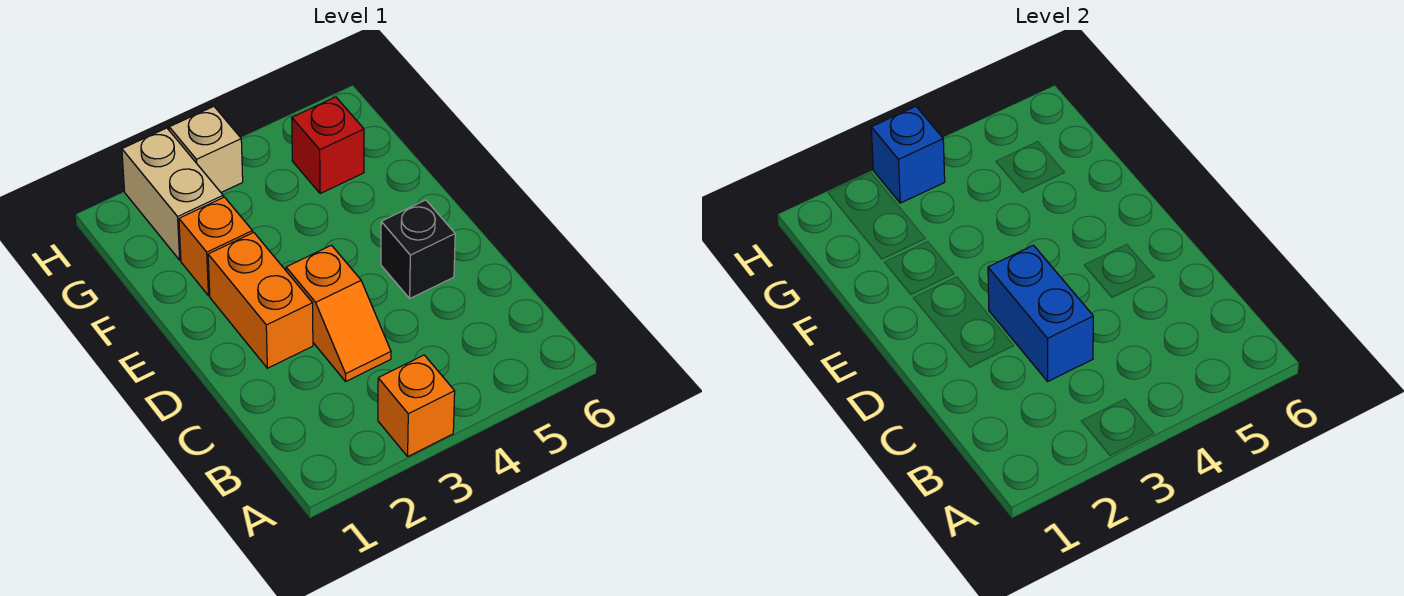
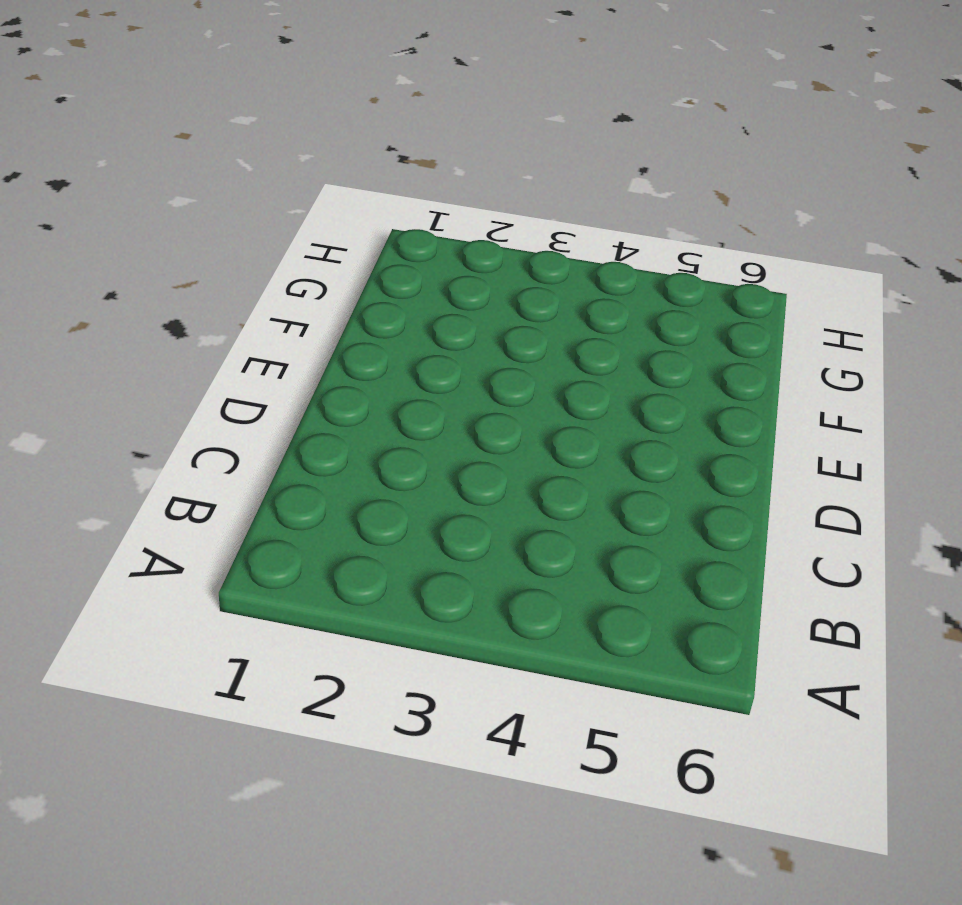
none -> orange 1x1 brick [378,355,455,456]
none -> orange 1x2 slope [286,245,391,381]

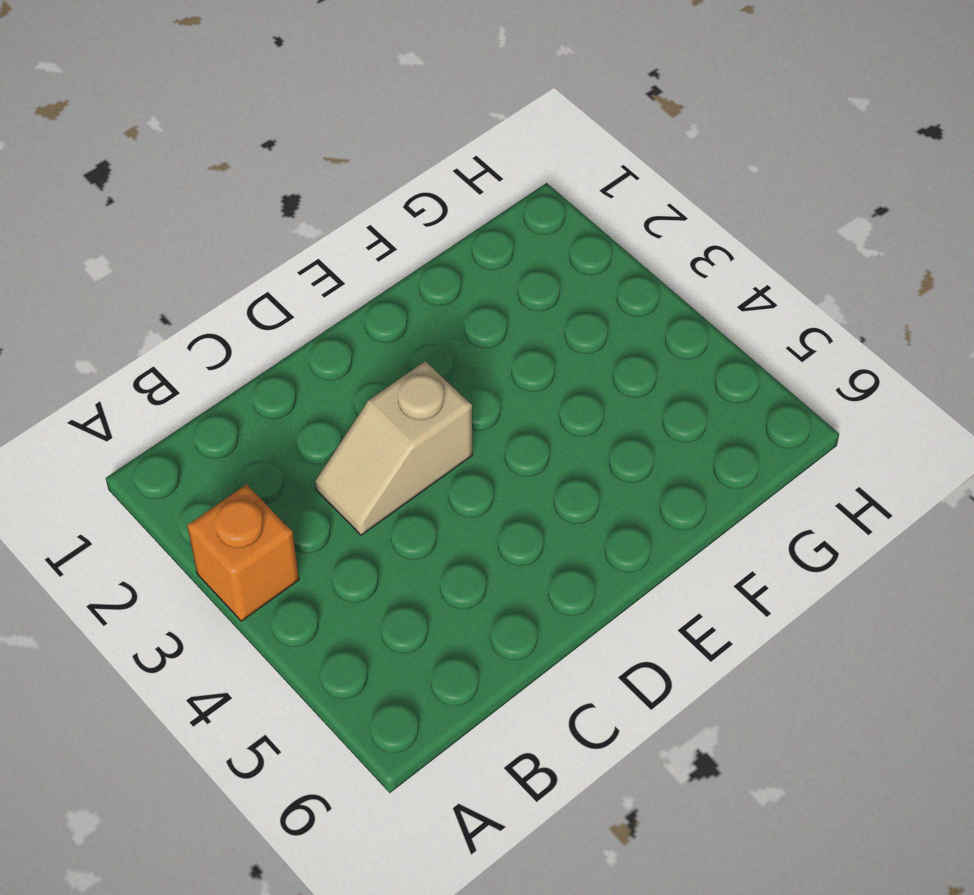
tan 1x2 slope [315,361,472,535] -> orange 1x2 slope [286,245,391,381]
none -> orange 1x2 brick [208,232,313,368]
none -> black 1x1 brick [381,200,455,298]

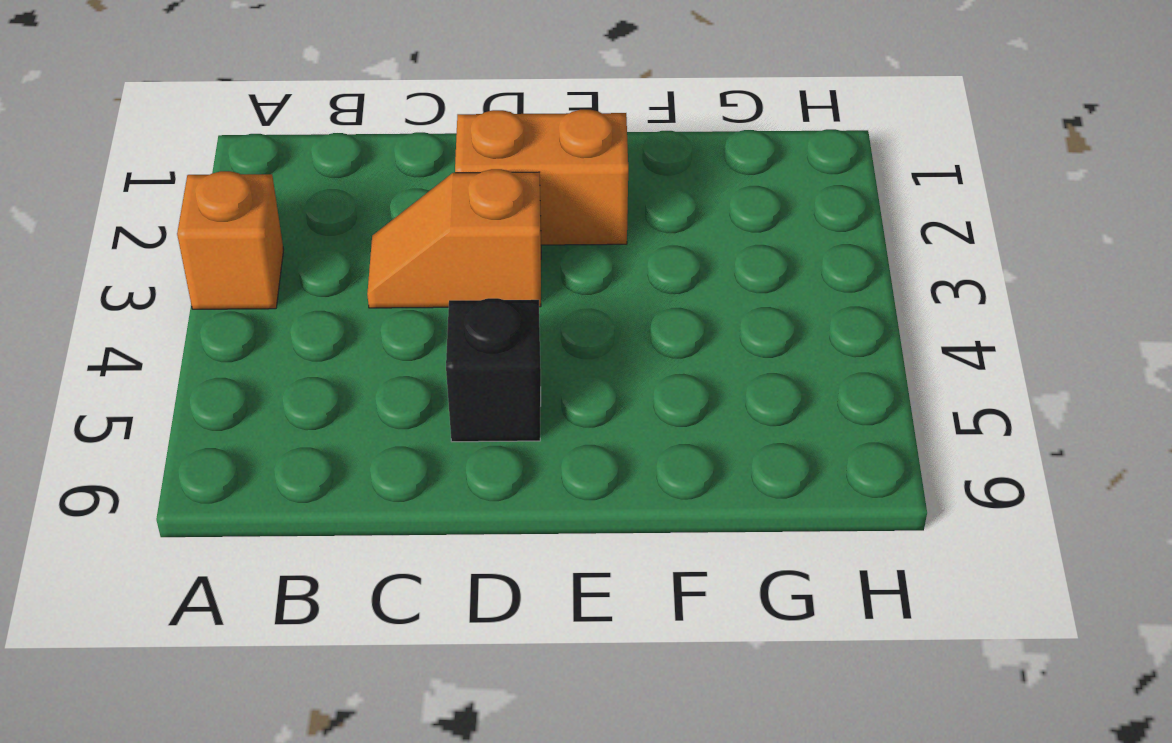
none -> orange 1x1 brick [179,197,253,296]
none -> tan 1x2 brick [122,128,223,260]

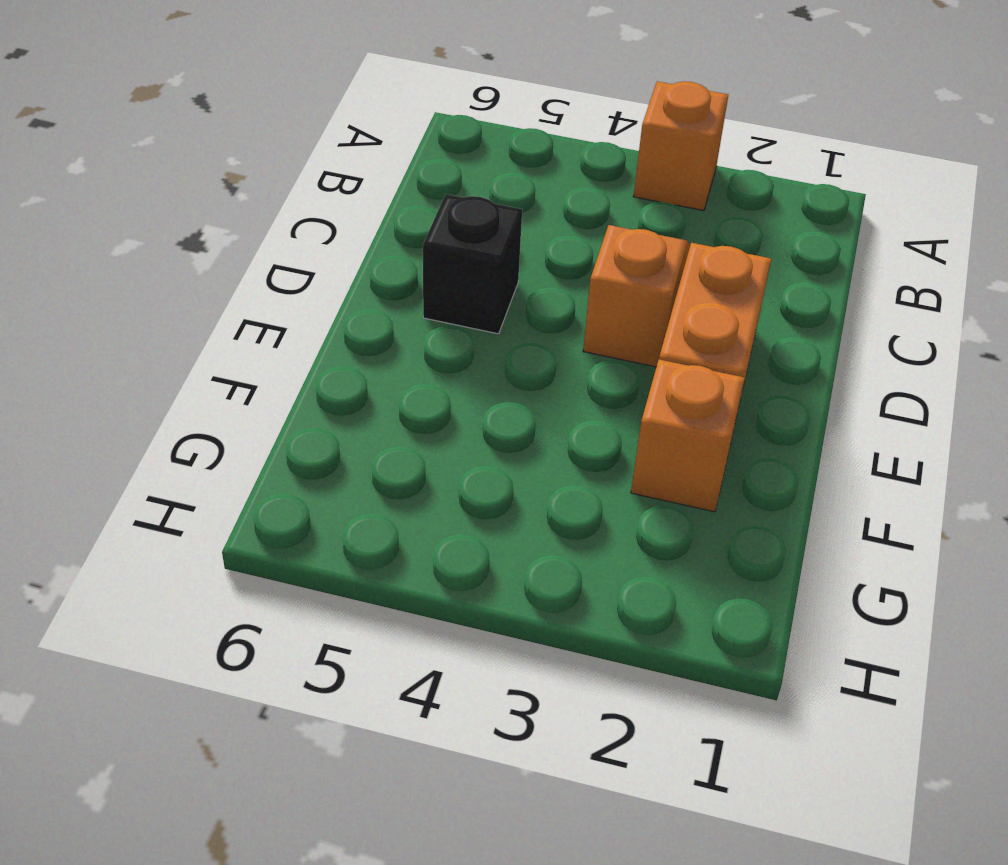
none -> tan 1x2 brick [122,128,223,260]
none -> red 1x1 brick [292,97,364,194]

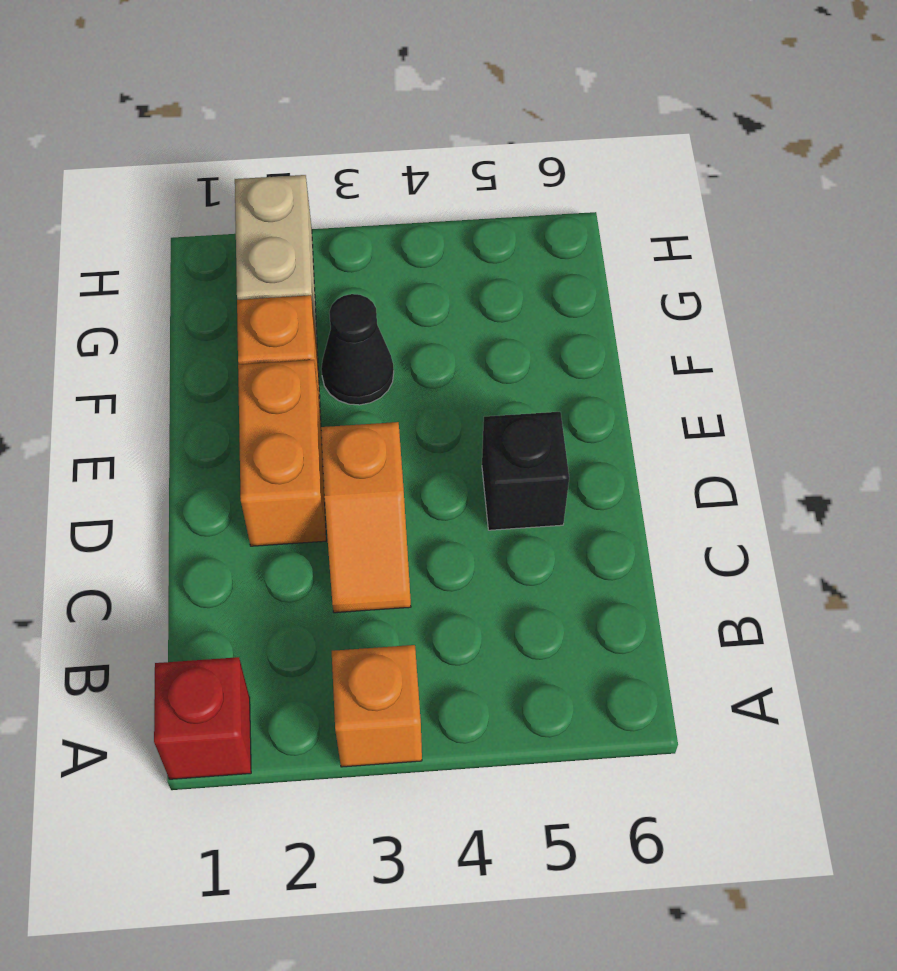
red 1x1 brick [154,657,251,779] -> red 1x1 brick moved to [292,97,364,194]
black 1x1 cone [321,294,394,405] -> none
none -> tan 1x1 brick [169,106,243,192]
none -> blue 1x2 brick [988,245,1093,381]

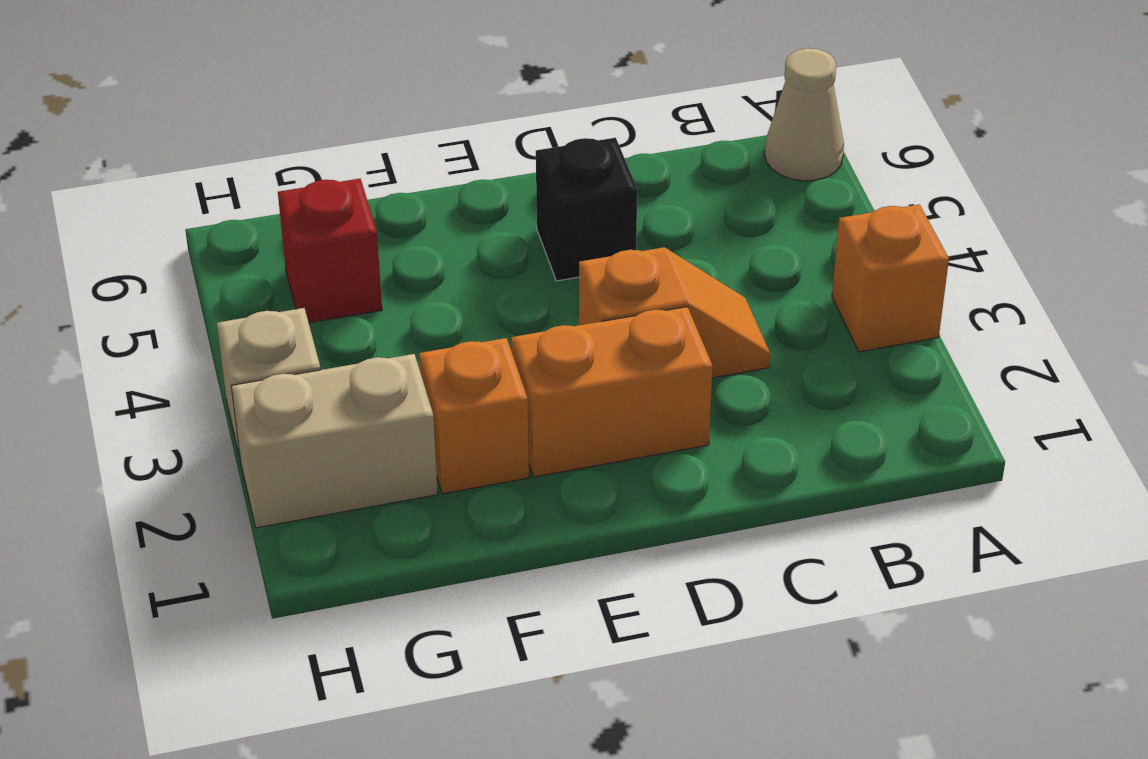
tan 1x1 cone [765,48,844,181] -> none
none -> blue 1x2 brick [988,245,1093,381]
none -> blue 1x1 brick [871,106,945,203]

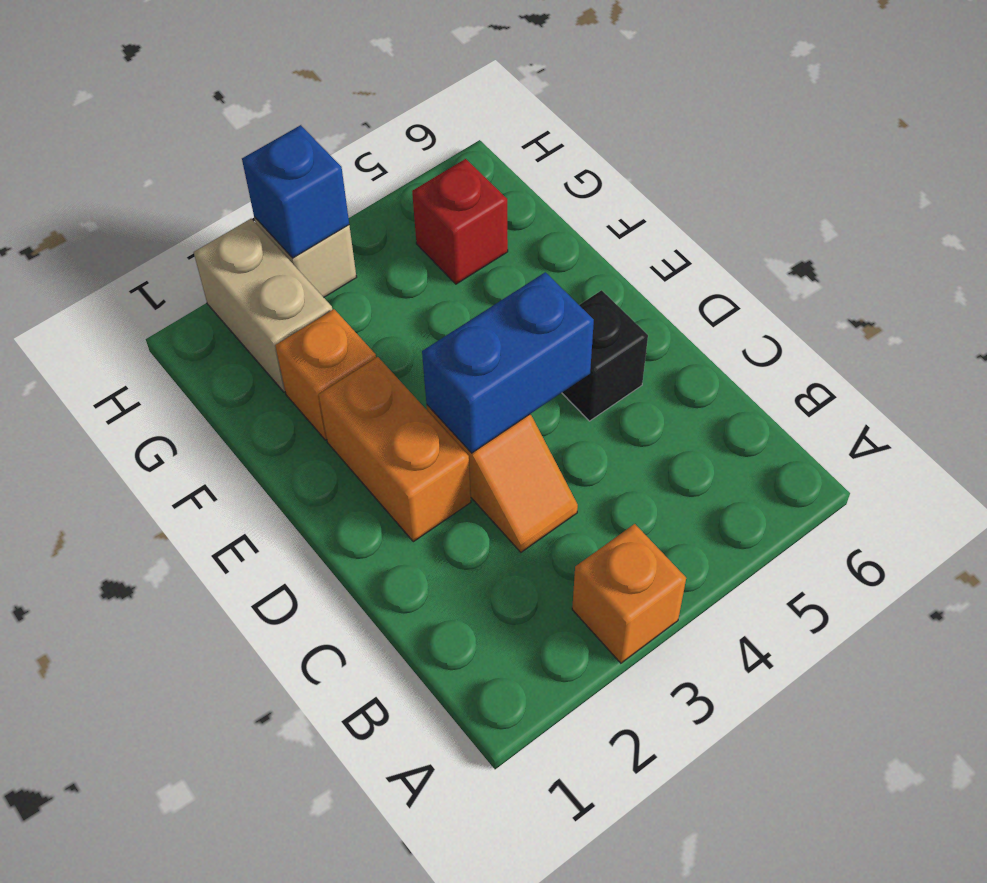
blue 1x2 brick [422,272,594,453] -> blue 1x2 brick turned to [988,245,1093,381]

